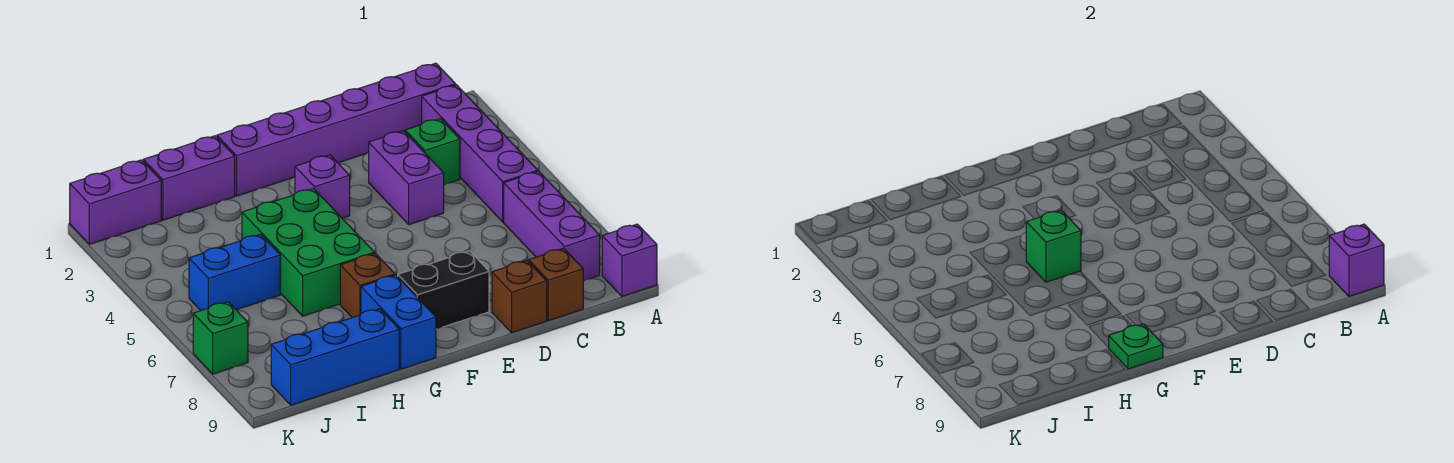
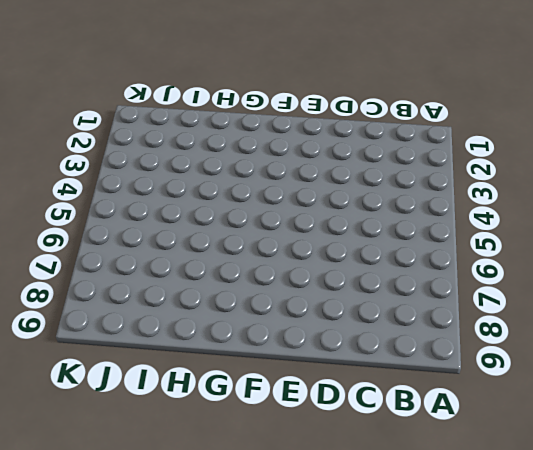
none -> purple 1x1 brick [602,224,657,296]
none -> purple 1x6 brick [217,63,456,196]
none -> purple 1x4 brick [422,85,538,222]

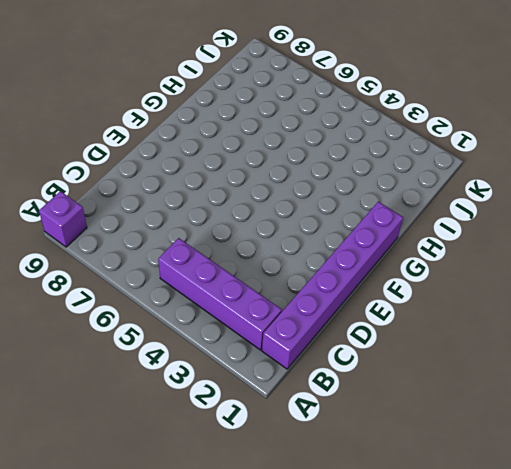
none -> purple 1x3 brick [504,171,600,281]
none -> green 1x1 brick [405,119,460,185]
none -> brown 1x1 brick [529,248,583,321]

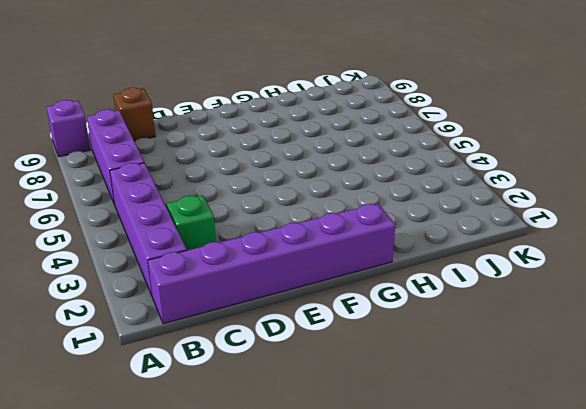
none -> purple 1x2 brick [369,131,444,225]
none -> brown 1x1 brick [492,260,547,333]
none -> black 1x2 brick [398,251,489,329]

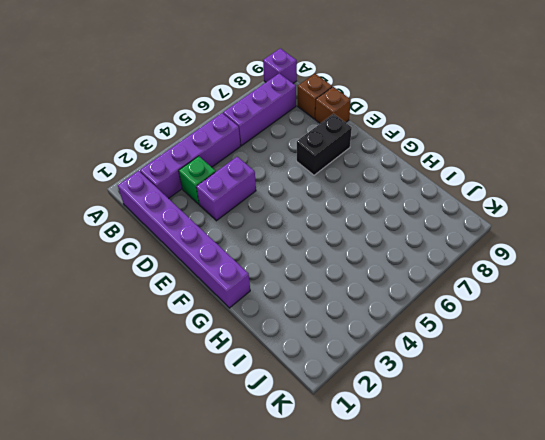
black 1x2 brick [297,114,352,175] -> black 1x2 brick turned to [398,251,489,329]
none -> purple 1x1 brick [295,155,350,218]
none -> green 2x3 brick [242,189,374,316]
none -> brown 1x1 brick [340,253,395,318]

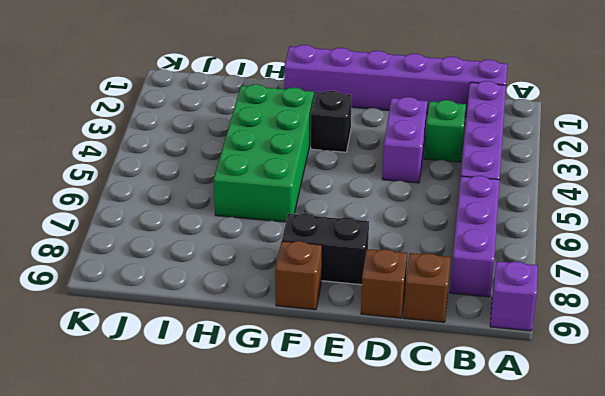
black 1x1 brick [311,91,352,152] -> purple 1x1 brick [295,155,350,218]
brown 1x1 brick [275,241,322,310] -> brown 1x1 brick moved to [340,253,395,318]
green 2x4 brick [214,84,314,222] -> green 2x3 brick [242,189,374,316]
none -> blue 1x2 brick [361,275,436,369]
none -> purple 1x2 brick [143,136,235,220]
none -> blue 1x3 brick [271,309,399,405]

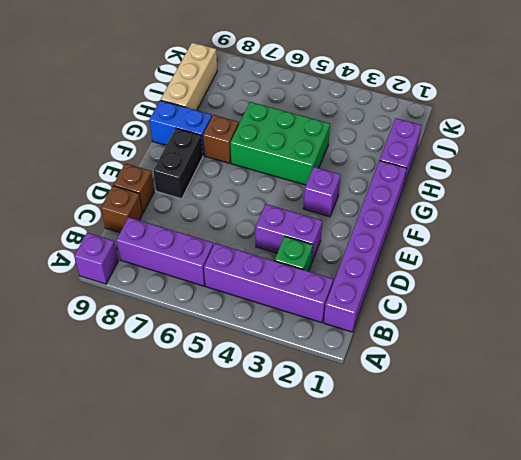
tan 1x3 brick [161,43,217,110] -> blue 1x3 brick [271,309,399,405]
none -> blue 1x2 brick [189,234,280,311]
none -> purple 1x2 brick [70,160,161,244]
none -> green 1x1 brick [193,302,248,374]

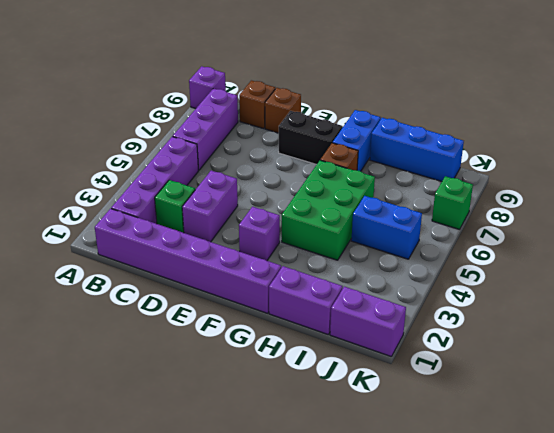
none -> purple 1x1 brick [1329,224,1384,296]
none -> green 1x1 brick [1026,210,1081,282]
none -> green 1x1 plate [1108,324,1163,369]

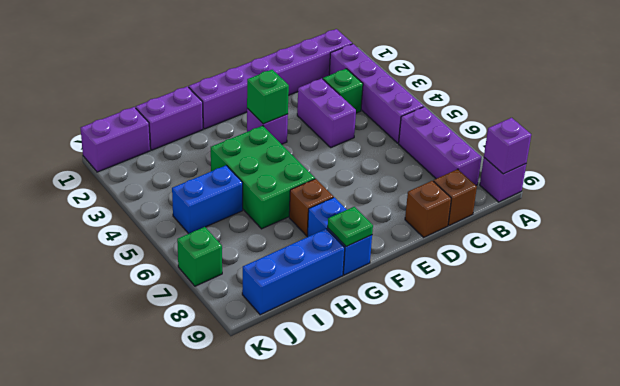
green 1x1 brick [247,70,289,124] -> green 1x1 brick moved to [1026,210,1081,282]
none -> black 1x2 brick [398,251,489,329]

